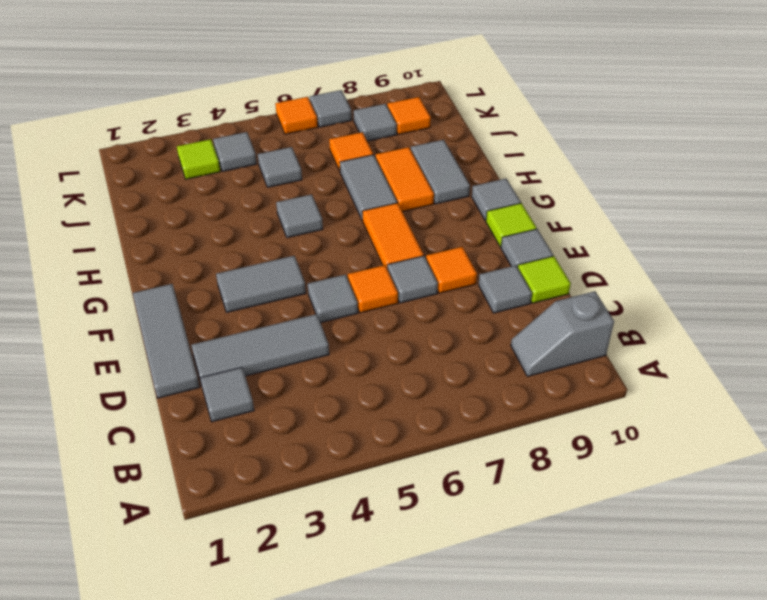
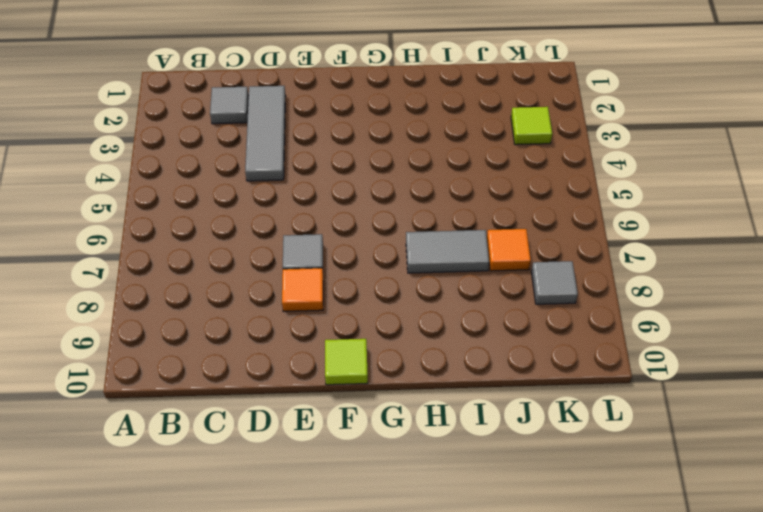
none -> grey 1x2 slope [511,291,614,376]
none -> grey 1x3 tile [133,284,200,398]
none -> grey 1x1 tile [479,265,532,313]

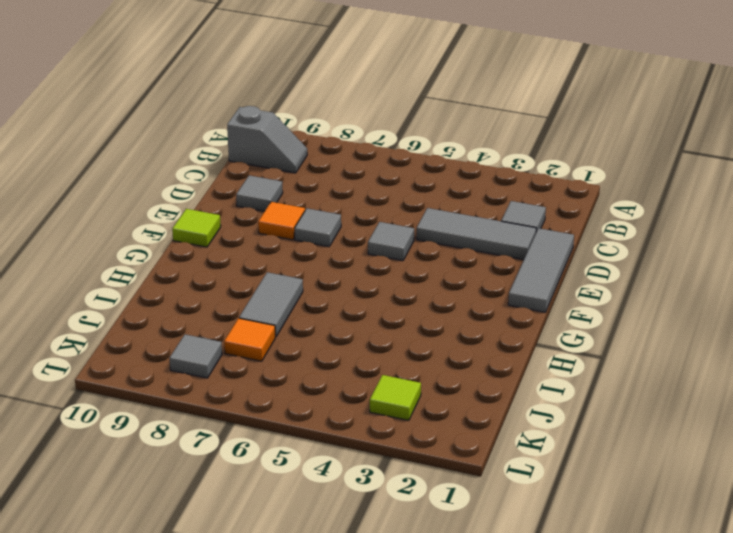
none -> lime 1x1 tile [518,256,571,303]
none -> orange 1x1 tile [348,265,398,313]
none -> grey 1x1 tile [501,229,553,267]

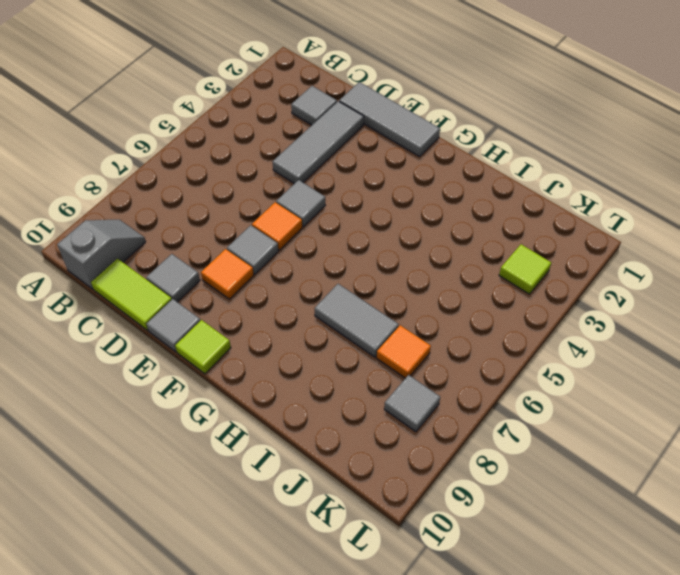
lime 1x2 tile [91,259,172,330] -> lime 1x1 tile [518,256,571,303]
none -> grey 1x2 tile [216,256,306,312]
none -> orange 1x2 tile [362,203,424,267]
none -> grey 1x1 tile [472,179,521,221]

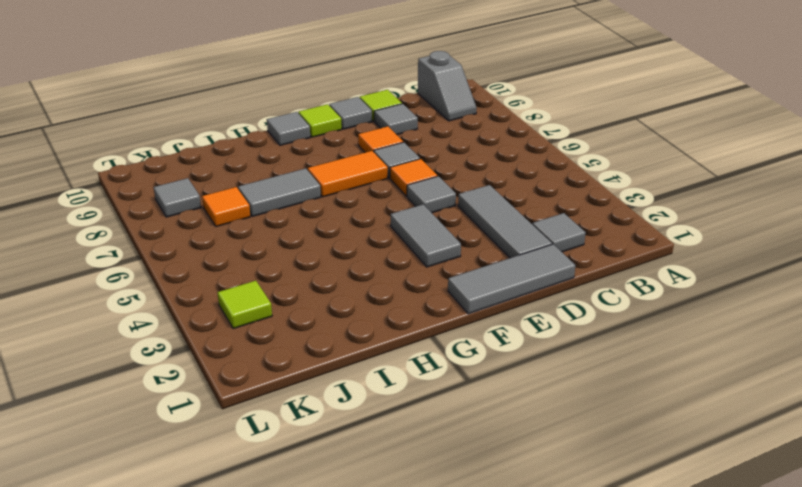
none -> grey 1x1 tile [276,194,323,238]
none -> orange 1x2 tile [376,147,434,211]
none -> grey 1x2 tile [411,140,470,204]

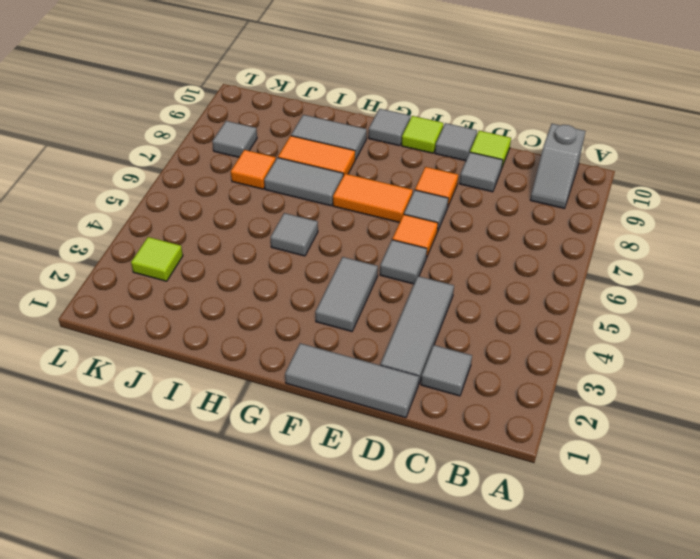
none -> grey 1x1 tile [258,147,302,187]
none -> grey 1x1 tile [213,132,257,172]
none -> orange 1x1 tile [387,97,431,135]

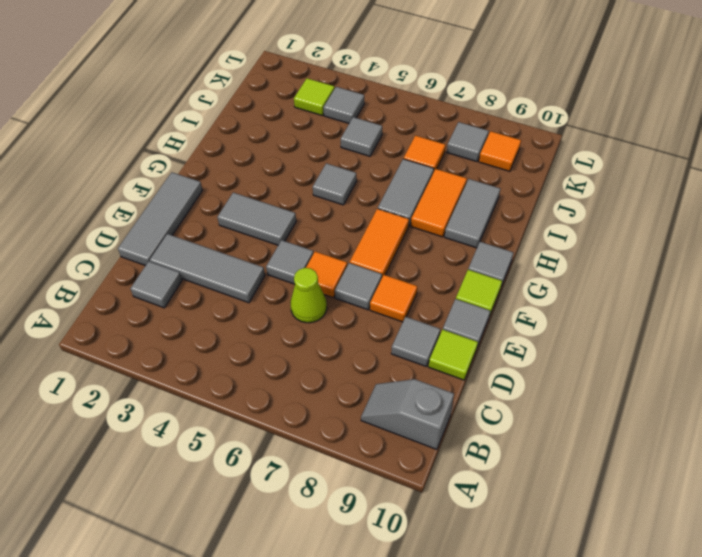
lime 1x1 cone [290,268,327,323] -> none
none -> orange 1x1 tile [275,97,318,134]
none -> grey 1x1 tile [310,90,352,127]

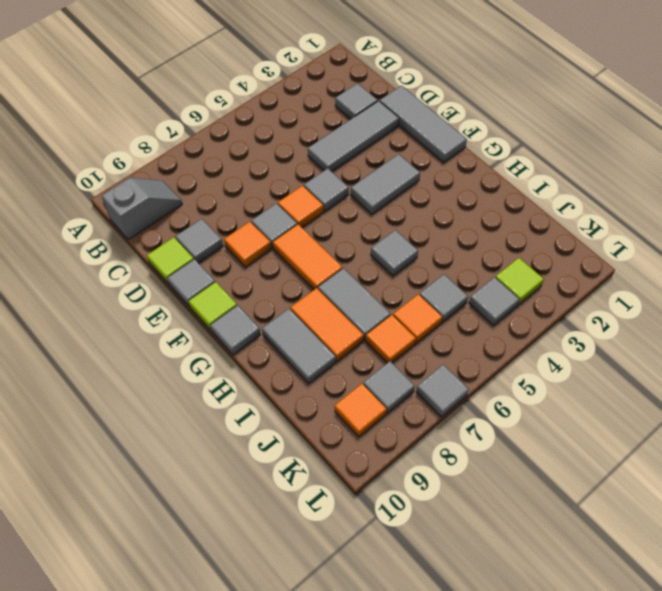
orange 1x1 tile [393,294,442,343] -> orange 1x1 tile moved to [275,97,318,134]

